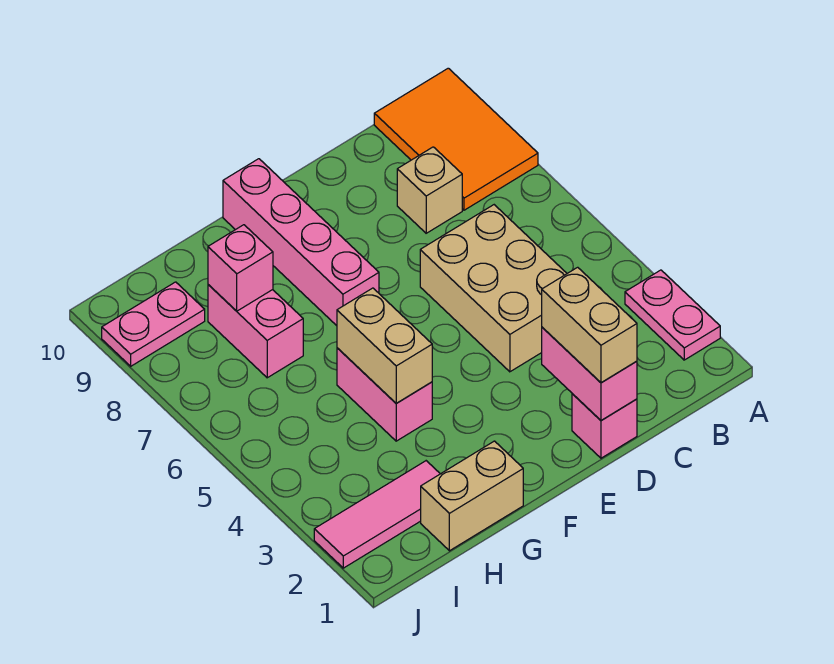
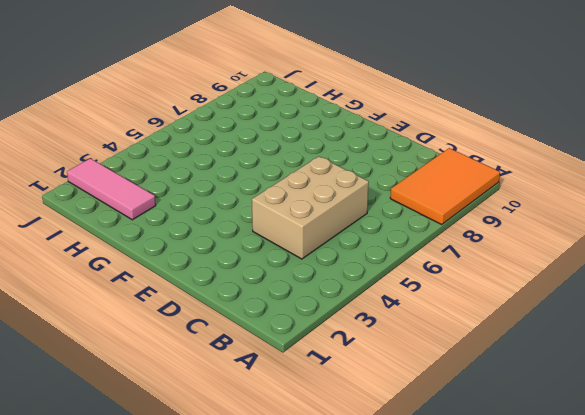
none -> pink 1x2 plate [625,270,720,360]
none -> tan 1x1 brick [397,147,462,233]
none -> pink 1x1 brick [572,394,637,458]

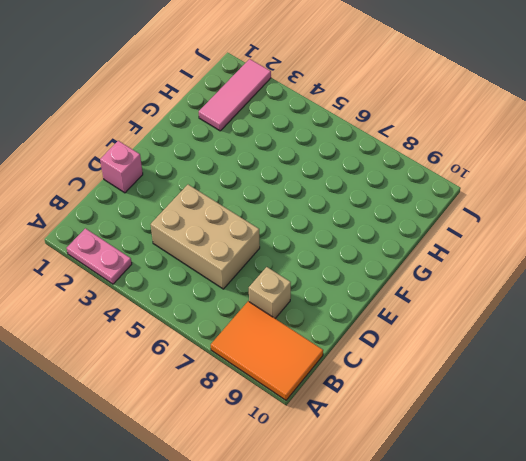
none -> pink 1x4 brick [223,159,379,326]
none -> tan 1x2 brick [421,441,523,551]
none -> pink 1x2 brick [337,348,432,441]

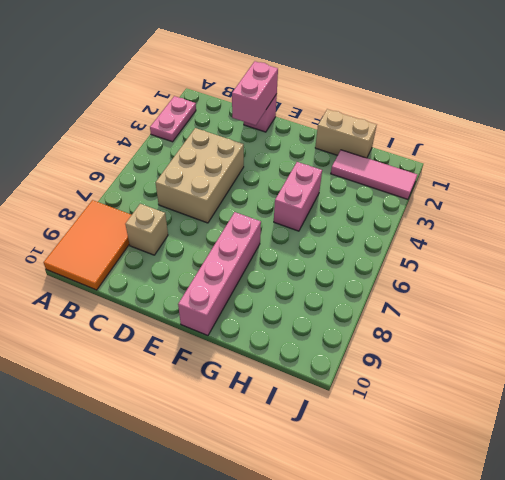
none -> pink 1x2 brick [208,285,303,378]
none -> pink 1x2 plate [102,282,205,366]
none -> tan 1x2 brick [337,288,432,403]

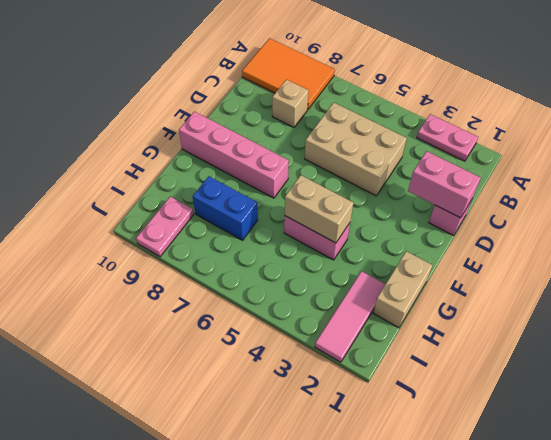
blue 1x2 brick [193,176,258,240] -> pink 1x2 brick [208,285,303,378]
none -> pink 1x1 brick [208,225,273,311]
none -> tan 1x2 brick [542,267,637,383]

